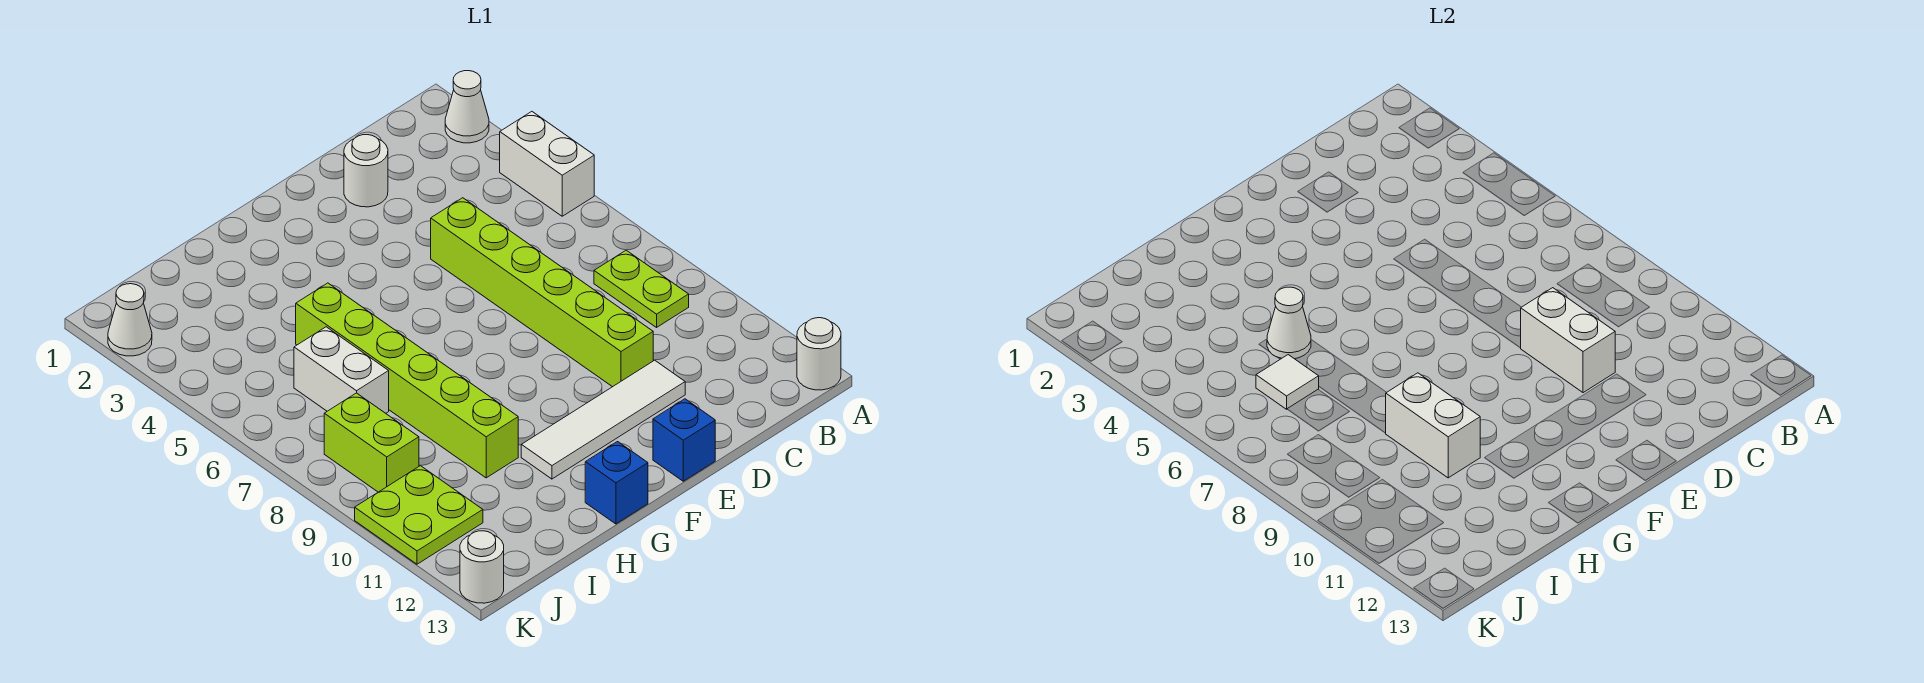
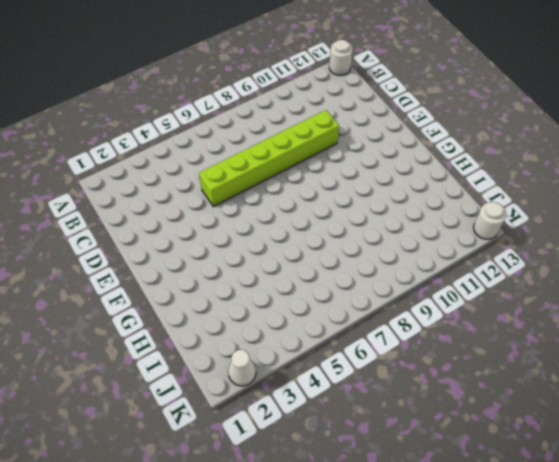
none -> white 1x1 cone [445,71,489,143]
none -> white 1x2 brick [500,112,594,216]
none -> lime 1x2 plate [594,250,689,327]

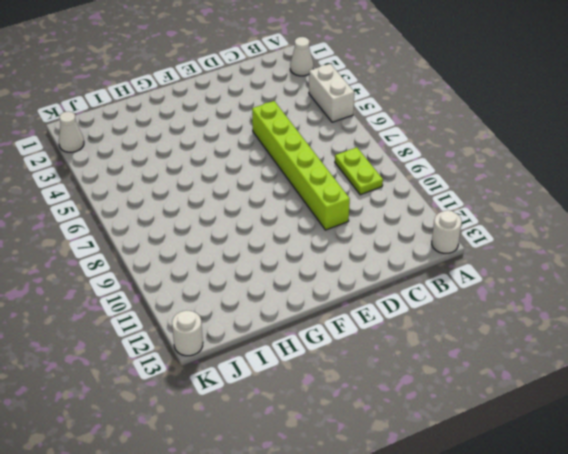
none -> white 1x1 round brick [344,135,388,207]
none -> white 1x4 tile [521,360,685,479]
none -> blue 1x1 brick [653,399,715,481]

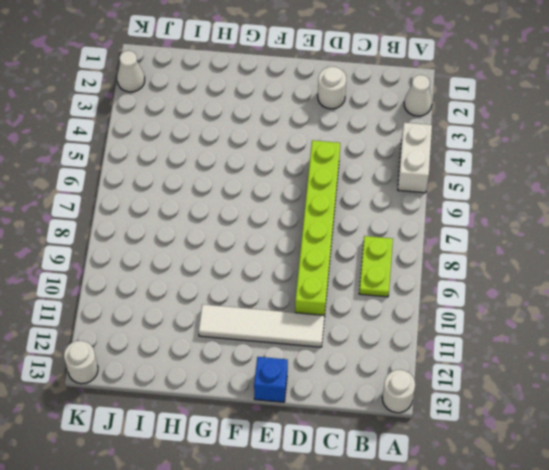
none -> blue 1x1 brick [585,442,648,524]
none -> lime 1x6 brick [296,283,518,478]
none -> white 1x2 brick [294,327,389,413]

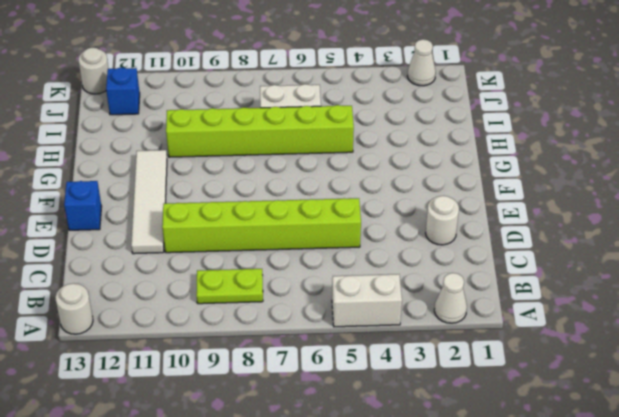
blue 1x1 brick [106,67,140,115] -> blue 1x1 brick moved to [585,442,648,524]
none -> lime 1x2 brick [324,393,419,492]
none -> lime 2x2 plate [355,466,483,564]
none -> white 1x2 brick [1521,288,1615,393]

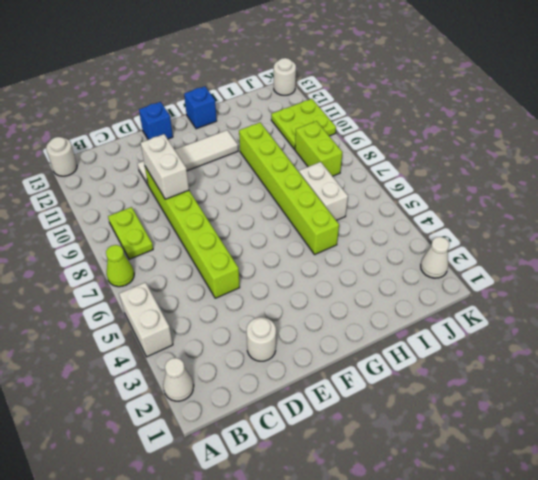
lime 1x1 cone [106,245,134,287] -> none
none -> white 1x1 cone [1267,287,1311,359]
none -> white 1x2 brick [1386,373,1480,478]
none -> white 1x1 tile [1256,355,1319,409]

